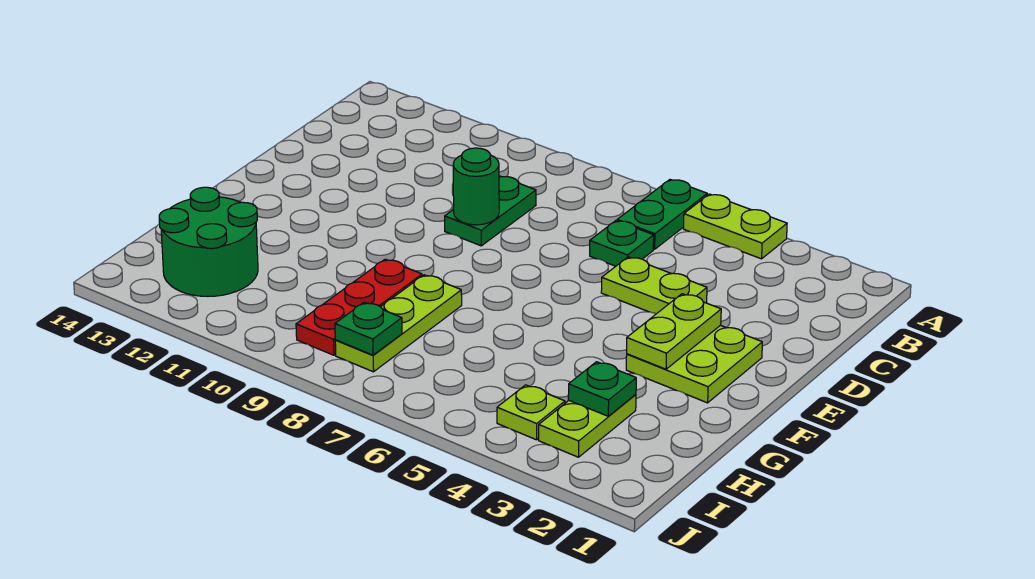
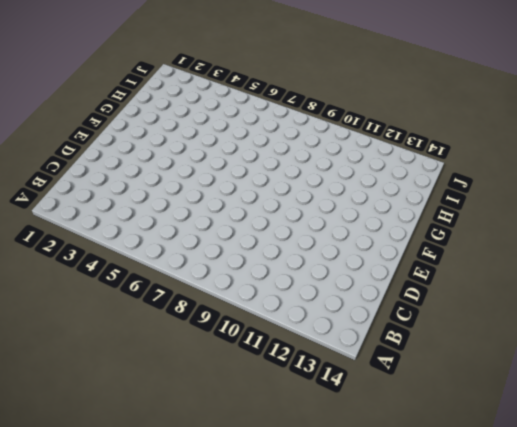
none -> lime 1x2 plate [684,194,787,259]
none -> green 1x2 plate [617,180,707,249]
none -> green 1x1 plate [590,221,654,266]

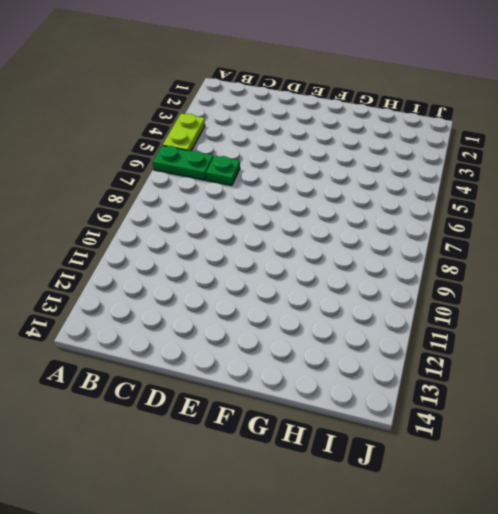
none -> green 1x2 plate [445,176,536,246]
none -> lime 1x2 plate [601,257,707,314]
none -> lime 2x2 plate [626,325,762,403]

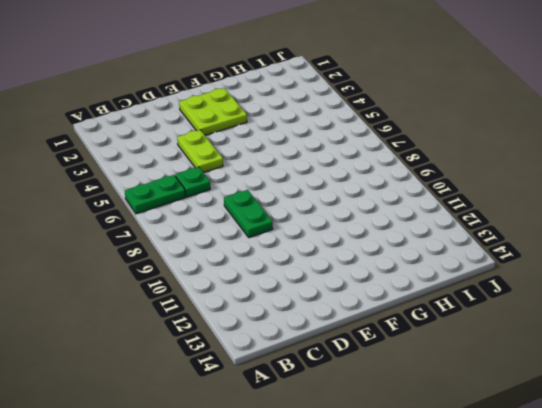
green 1x2 plate [224,190,273,238] -> green 1x2 plate turned to [445,176,536,246]
none -> lime 1x2 plate [684,194,787,259]
none -> lime 1x3 plate [335,275,462,372]
none -> red 1x3 plate [296,259,422,355]

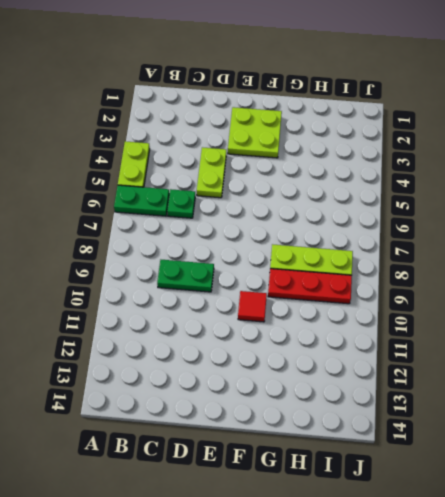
red 1x1 tile [238,291,267,322] -> none
none -> lime 1x2 plate [539,394,636,457]
none -> green 2x2 round brick [159,187,258,296]
none -> lime 1x1 plate [497,385,565,440]

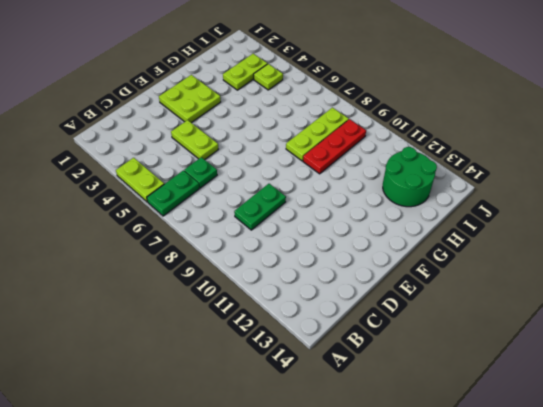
none -> green 1x1 round brick [453,148,499,225]
none -> lime 1x2 plate [627,294,721,369]
none -> green 1x1 plate [568,362,636,416]

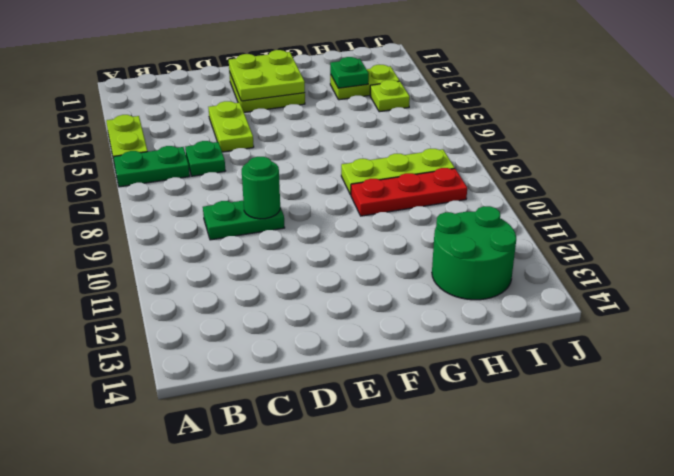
lime 2x2 plate [229,50,305,101] -> lime 1x2 plate [627,294,721,369]
none -> green 1x1 plate [335,302,402,355]

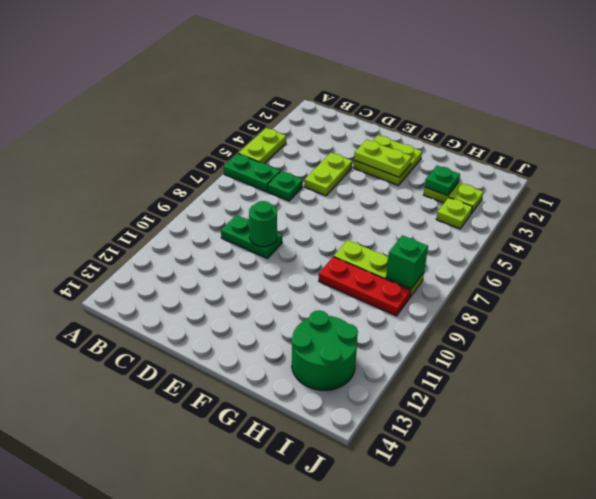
green 1x1 brick [386,235,428,289] -> green 1x1 plate [335,302,402,355]

